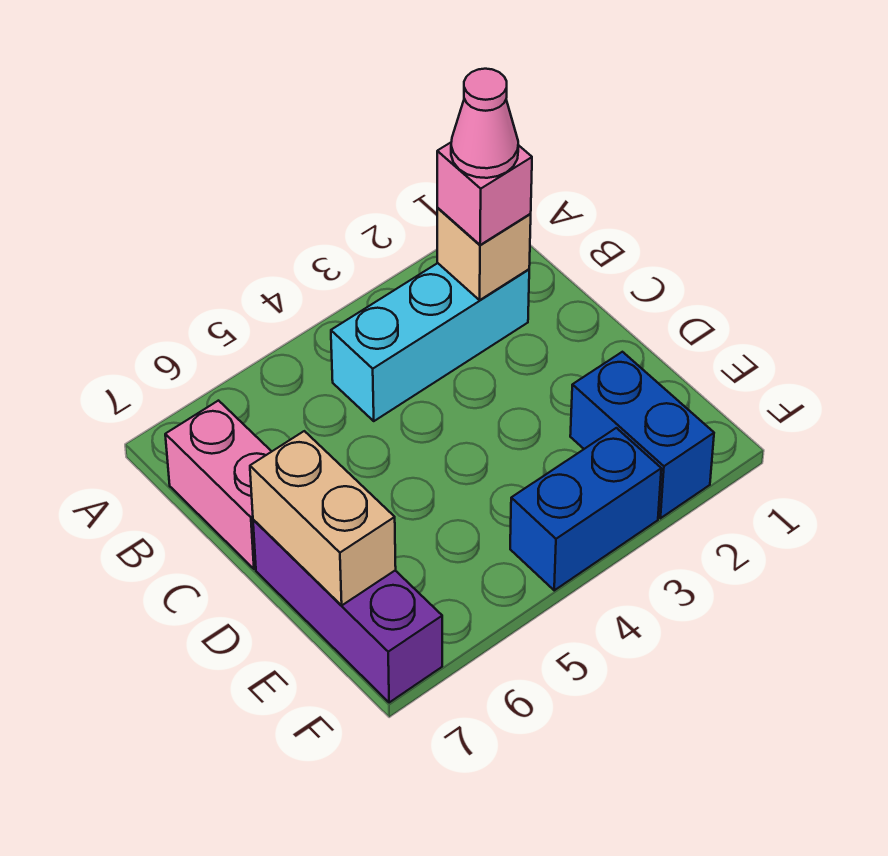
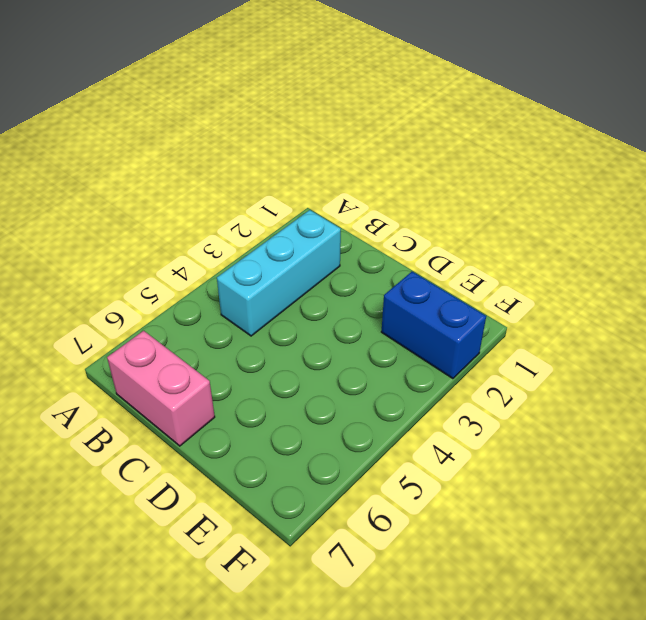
none -> purple 1x3 brick [253,520,442,703]
none -> blue 1x2 brick [510,428,661,590]

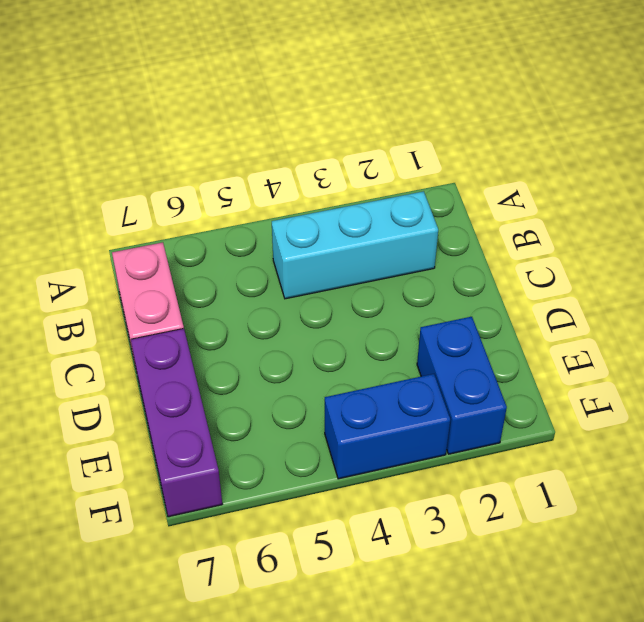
none -> tan 1x1 brick [437,208,531,300]
none -> tan 1x2 brick [250,431,396,606]

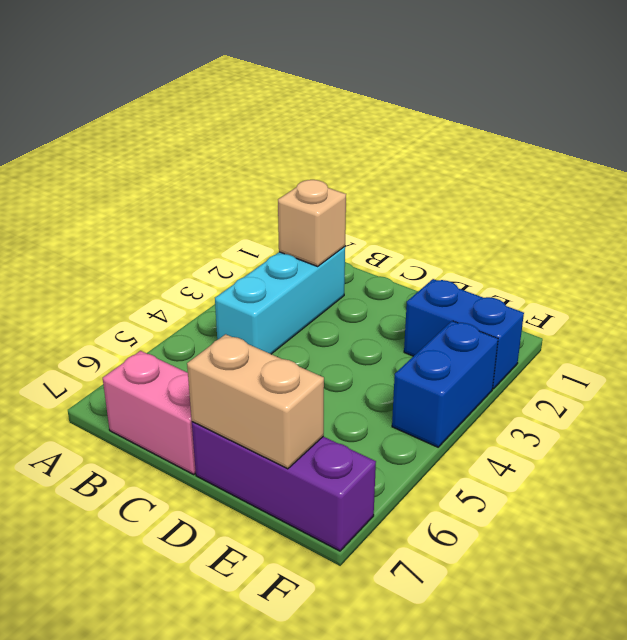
none -> pink 1x1 brick [437,143,532,245]
none -> pink 1x1 cone [451,69,518,178]

